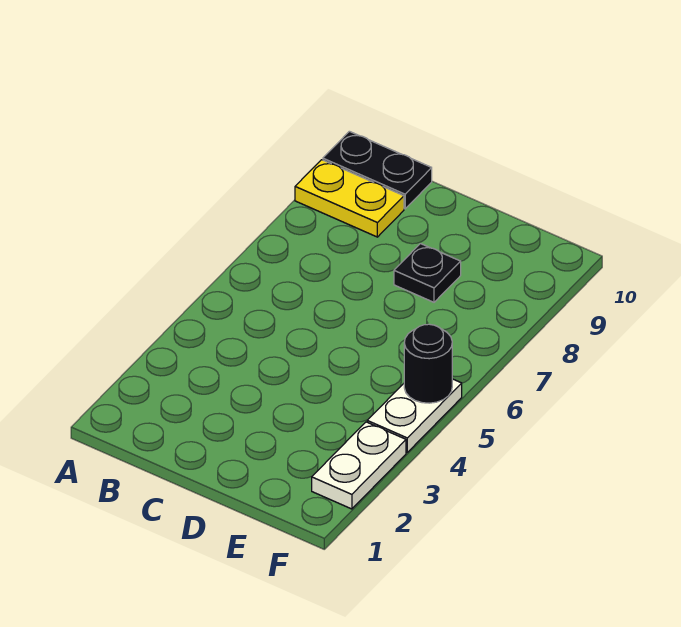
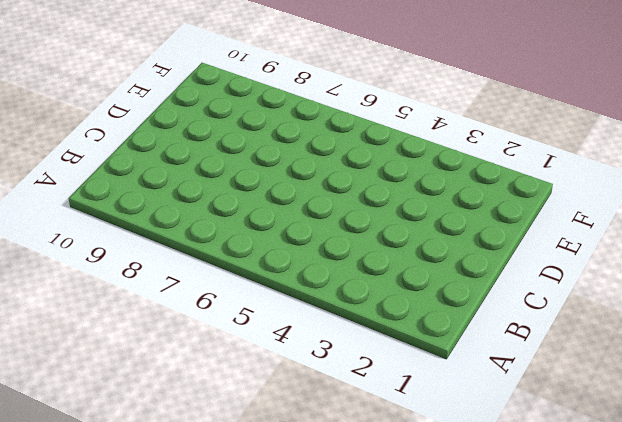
none -> yellow 1x2 plate [295,160,404,237]
none -> black 1x2 plate [323,131,432,209]

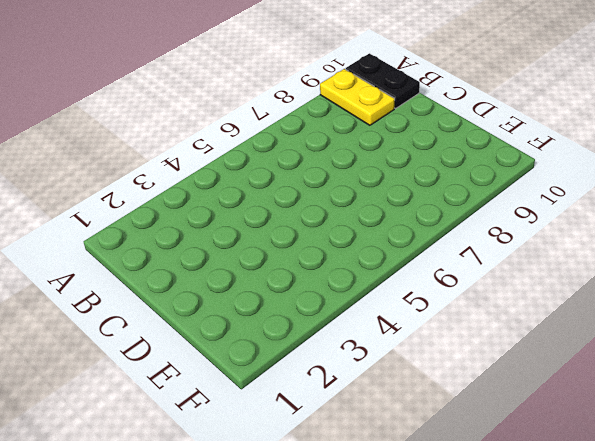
none -> black 1x1 plate [394,244,461,302]
none -> white 1x2 plate [312,422,406,509]

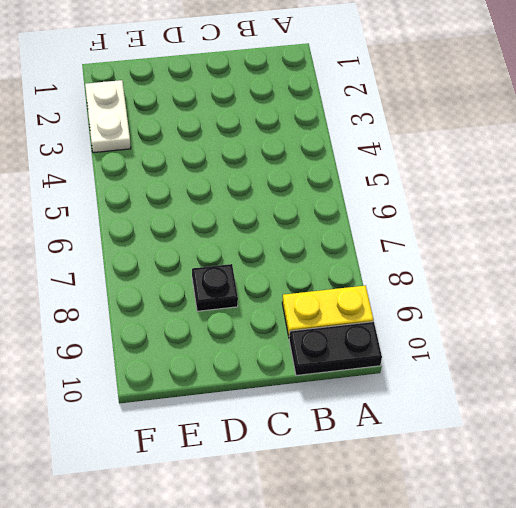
none -> white 1x2 plate [367,379,462,452]
none -> black 1x1 round brick [404,324,452,403]

